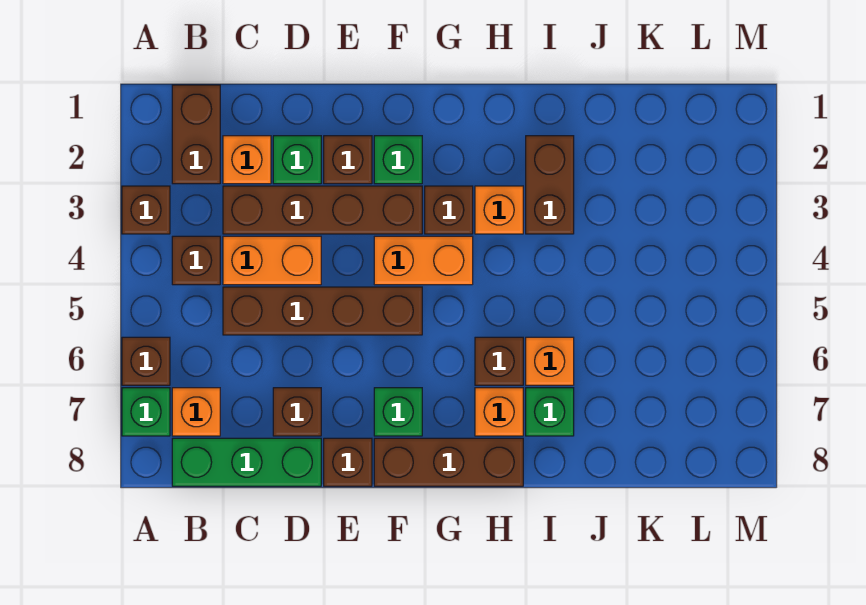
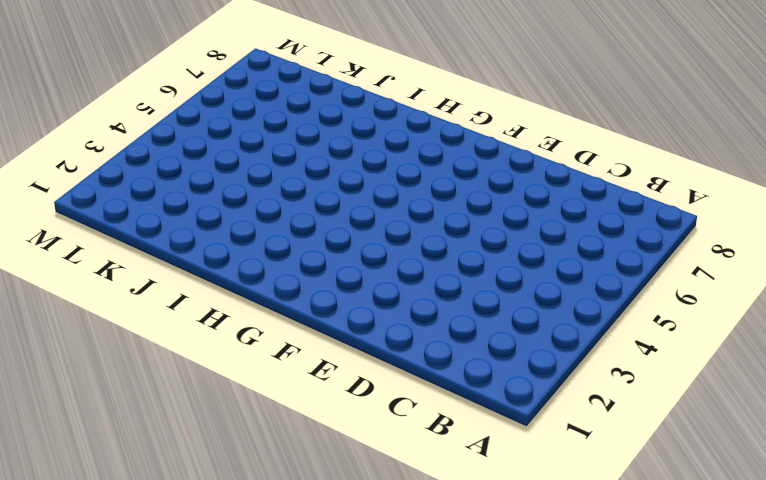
none -> brown 1x1 brick [122,186,170,234]
none -> brown 1x1 brick [122,337,170,385]
none -> green 1x1 brick [122,388,170,436]

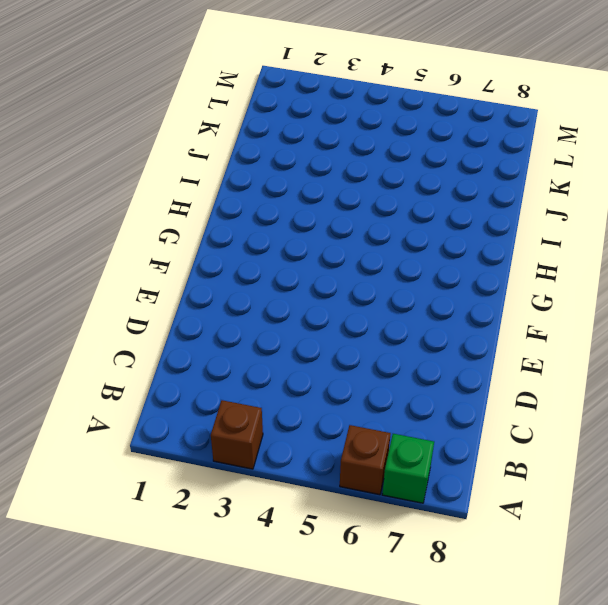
none -> brown 1x2 brick [172,85,220,184]
none -> brown 1x1 brick [172,236,220,285]
none -> orange 1x1 brick [172,388,220,436]

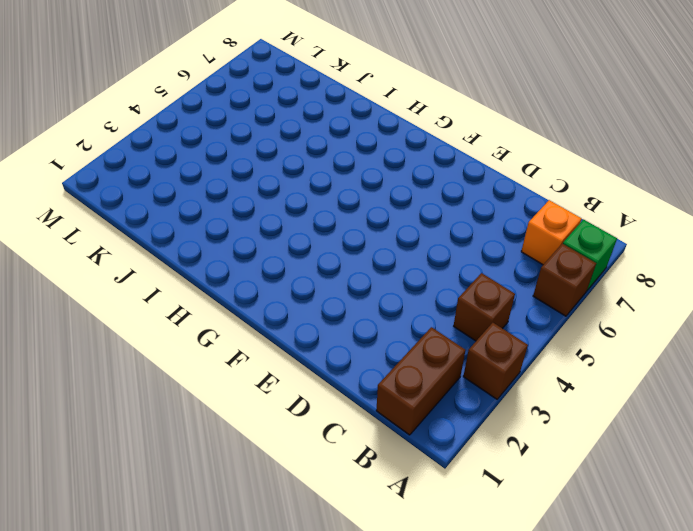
none -> green 1x3 brick [172,438,321,486]
none -> orange 1x1 brick [223,136,271,184]
none -> brown 1x4 brick [223,186,422,234]

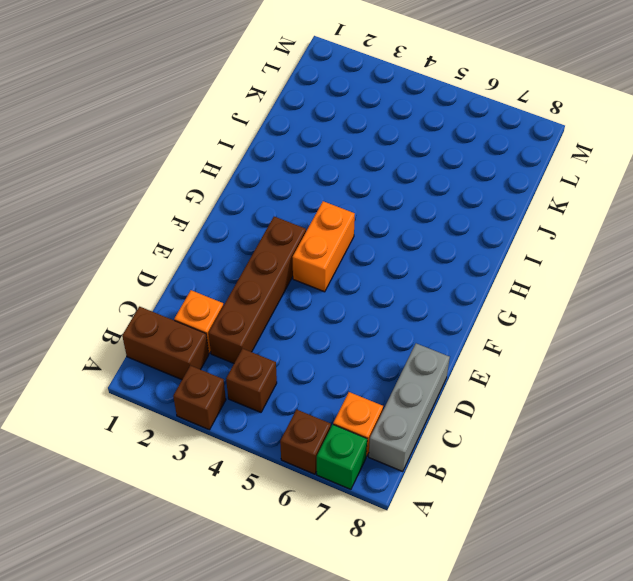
grey 1x3 brick [369,343,450,471] -> green 1x3 brick [172,438,321,486]
none -> orange 1x2 brick [223,236,321,285]
none -> brown 1x4 brick [223,287,422,335]
none -> green 1x1 brick [273,136,321,184]

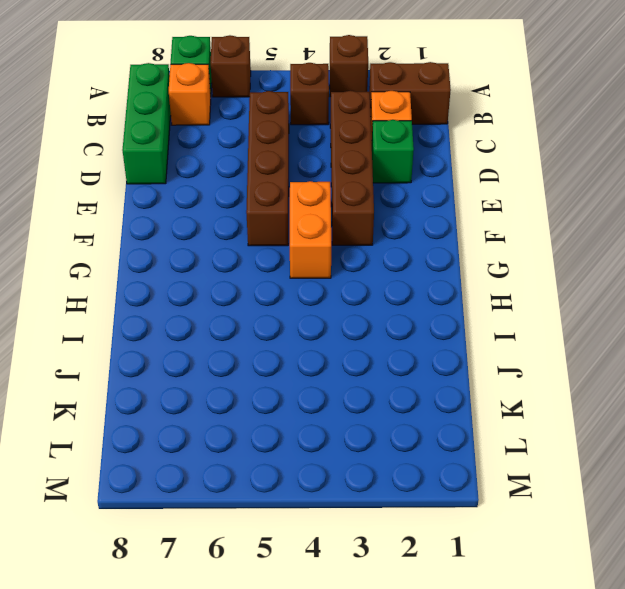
none -> orange 1x2 brick [223,236,321,285]
none -> brown 1x1 brick [273,388,321,436]
none -> brown 1x1 brick [324,136,372,184]

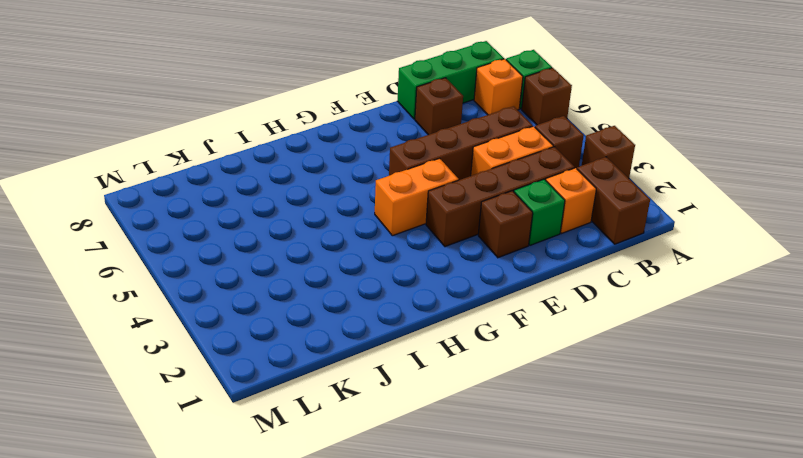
none -> brown 1x1 brick [324,438,372,486]
none -> green 1x1 brick [374,136,422,184]
none -> green 1x1 brick [374,388,422,436]

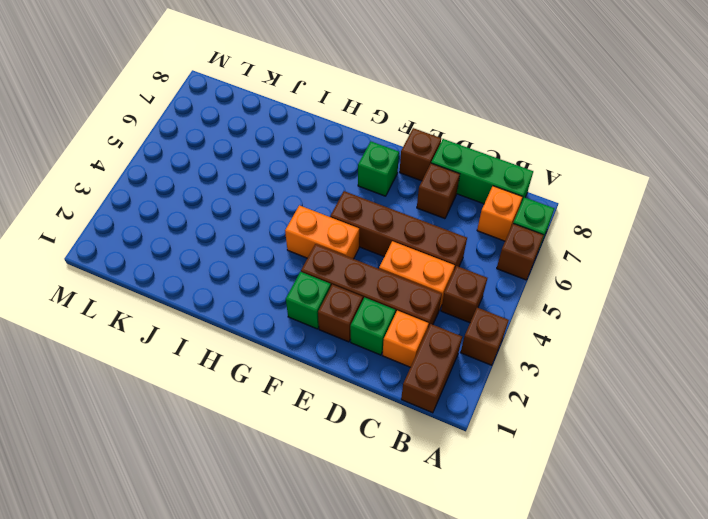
none -> brown 1x3 brick [374,438,523,486]
none -> brown 1x1 brick [425,186,473,234]
none -> orange 1x1 brick [475,186,523,234]

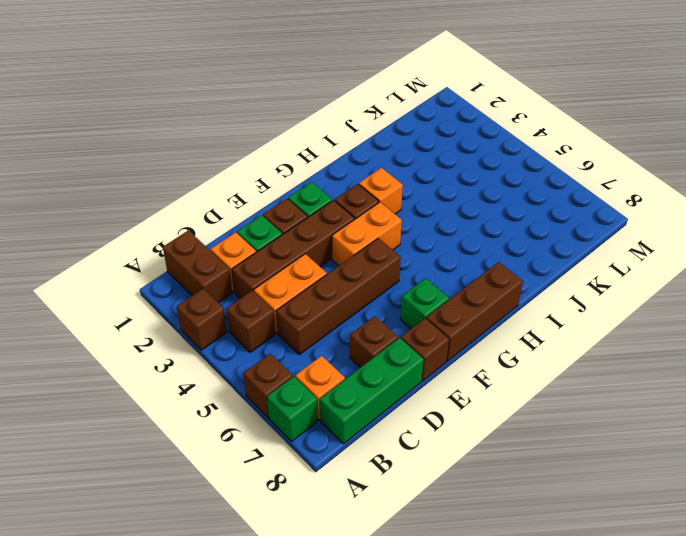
none -> brown 1x1 brick [475,337,523,385]
none -> orange 1x1 brick [475,388,523,436]
none -> brown 1x2 brick [526,136,574,234]

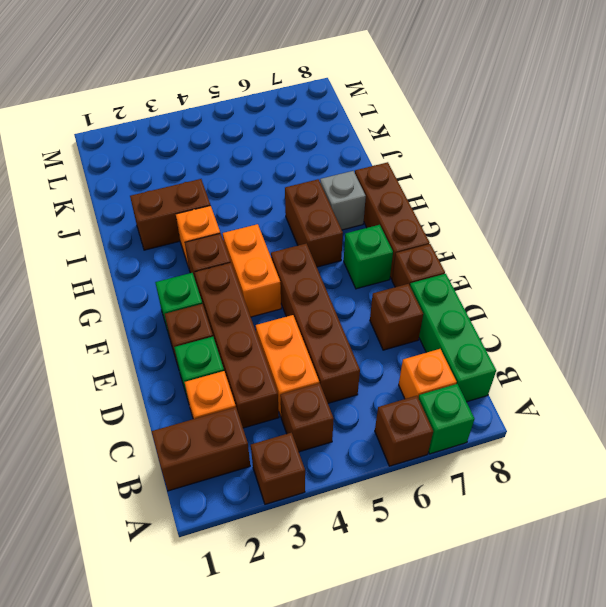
brown 1x2 brick [285,179,343,267] -> brown 1x1 brick [475,337,523,385]
grey 1x1 brick [320,171,366,230] -> orange 1x1 brick [475,388,523,436]
none -> orange 1x1 brick [526,337,574,385]
none -> green 1x1 brick [526,388,574,436]

